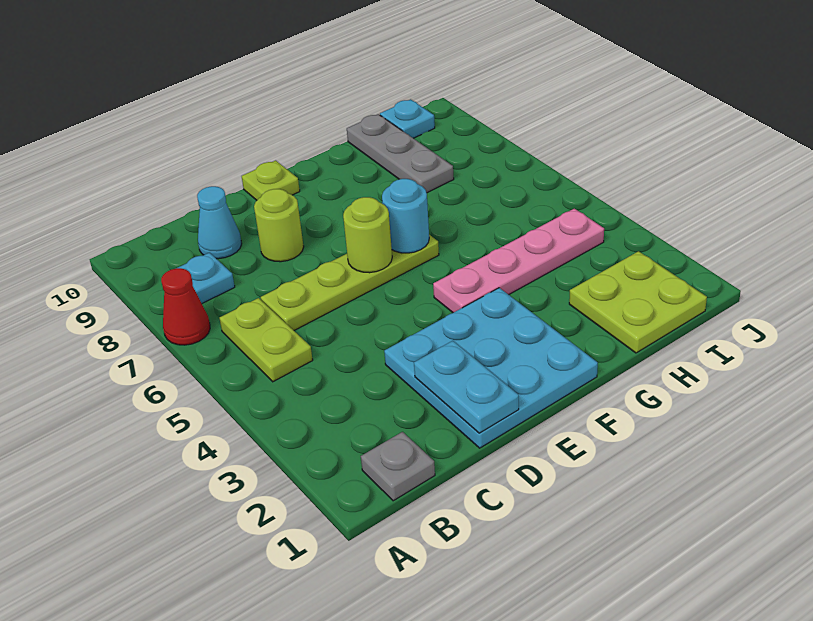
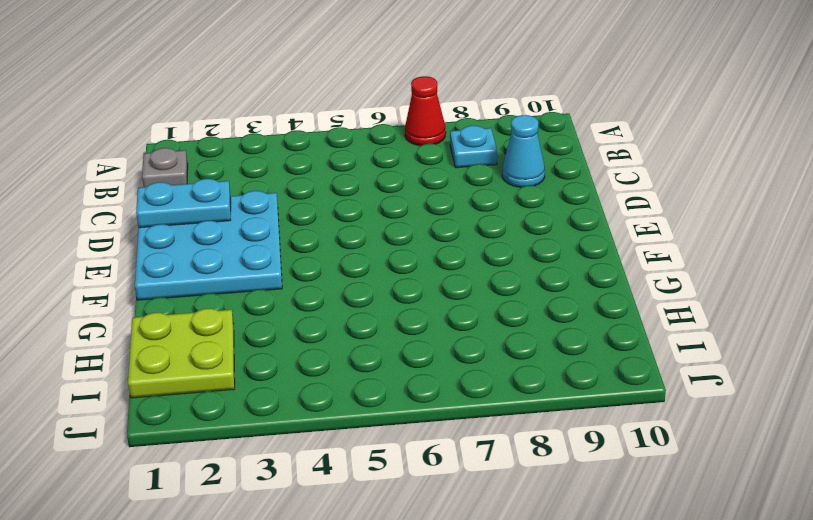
none -> lime 1x2 plate [219,298,313,382]
none -> lime 1x4 plate [261,235,439,330]
none -> lime 1x1 round brick [254,189,304,262]

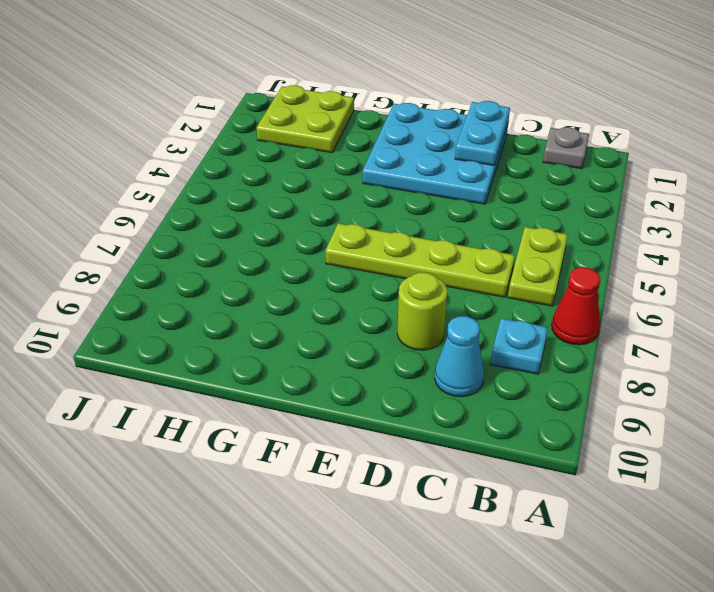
none -> lime 1x1 plate [242,160,300,200]
none -> pink 1x4 plate [433,209,604,313]
none -> grey 1x3 plate [347,114,454,193]

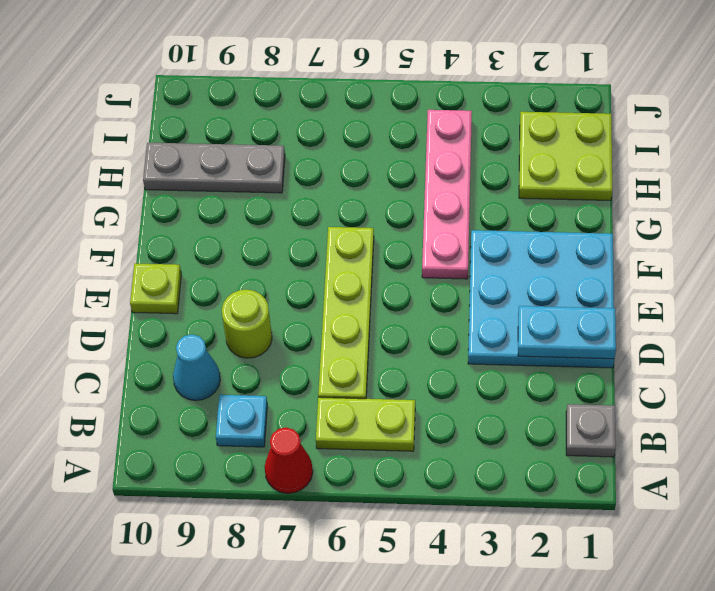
none -> cyan 1x1 plate [380,99,435,138]
none -> lime 1x1 round brick [343,197,392,273]
none -> cyan 1x1 round brick [382,179,429,253]

